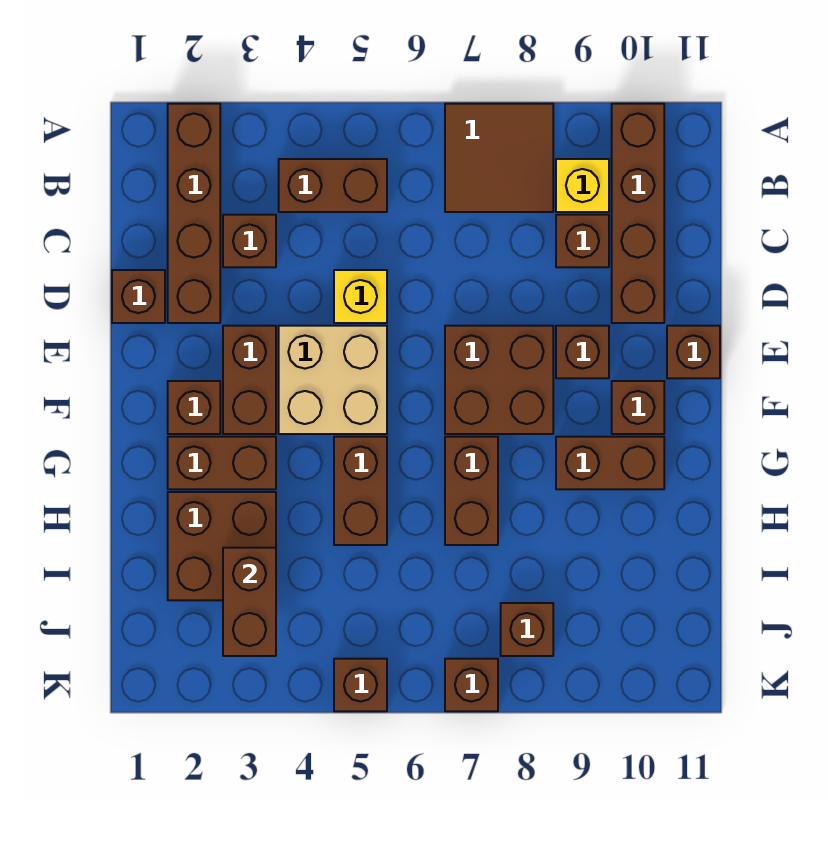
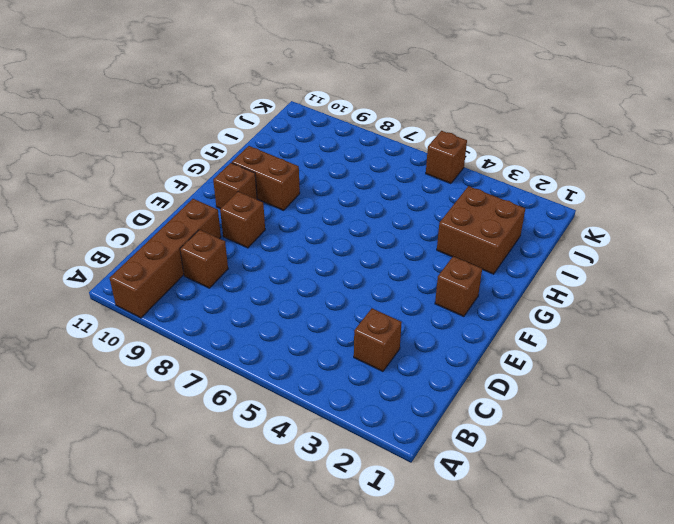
none -> brown 1x4 brick [168,104,220,323]
none -> brown 2x2 tile [445,104,553,212]
none -> brown 1x2 brick [279,159,387,212]

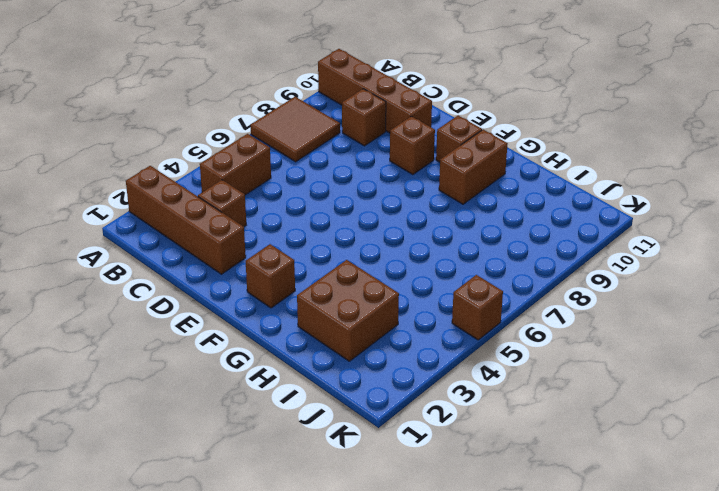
none -> yellow 1x1 brick [556,159,609,212]
none -> brown 1x1 brick [112,270,165,323]
none -> yellow 1x1 brick [334,270,387,323]

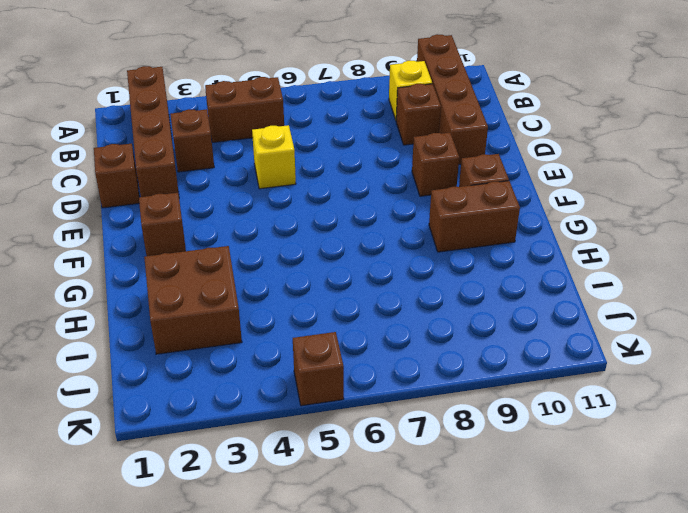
none -> brown 2x2 tile [445,104,553,212]
none -> brown 1x2 brick [223,326,276,434]
none -> tan 2x2 brick [279,326,387,434]

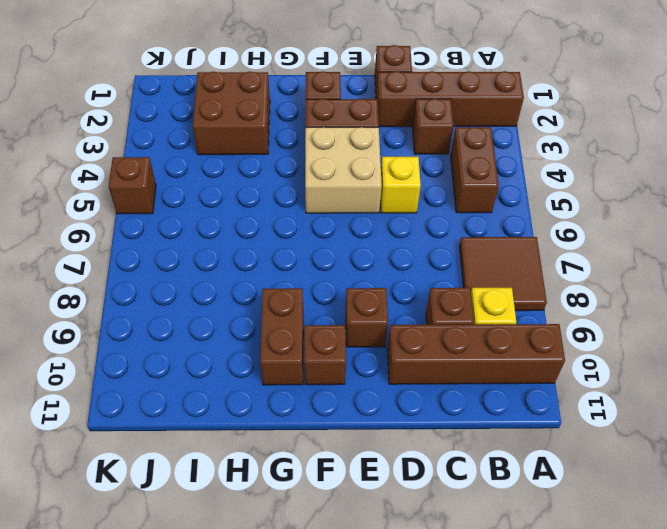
none -> brown 2x2 brick [445,326,553,434]
none -> brown 1x1 brick [667,326,720,378]
none -> brown 1x2 brick [168,437,276,489]

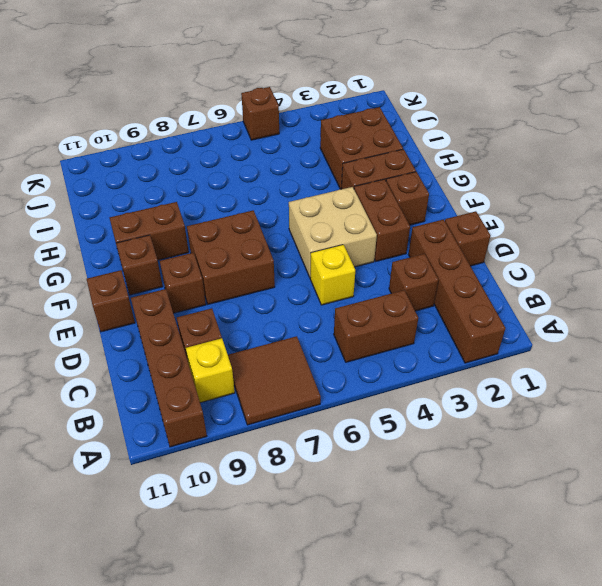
none -> brown 1x2 brick [334,437,387,545]
none -> brown 1x2 brick [445,437,498,545]
none -> brown 1x1 brick [501,603,553,656]

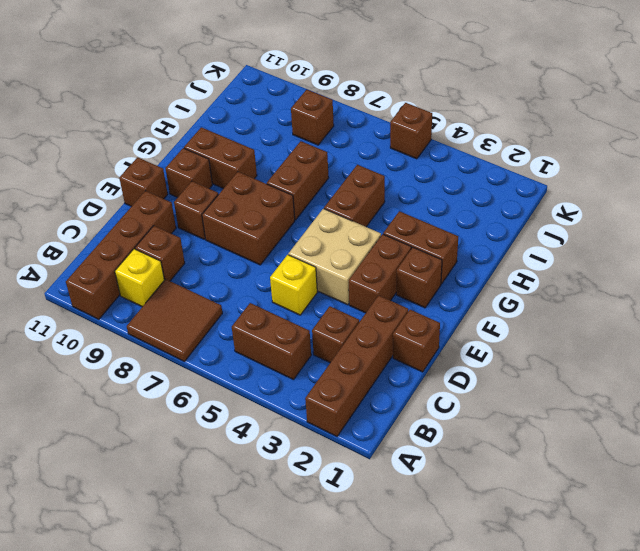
none -> brown 2x2 brick [168,492,276,600]
none -> brown 1x1 brick [445,659,498,711]
none -> brown 1x2 brick [223,548,276,656]

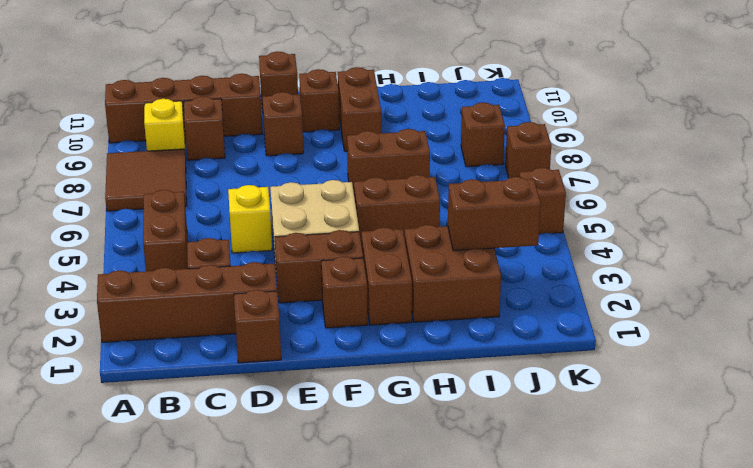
none -> brown 2x2 brick [445,326,553,434]

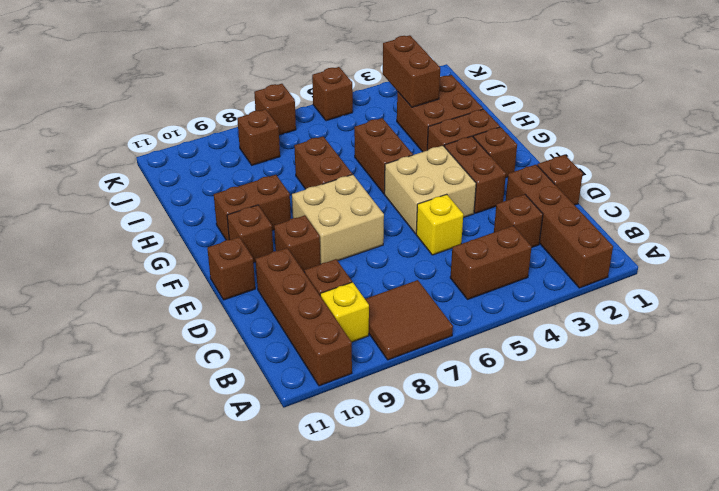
tan 2x2 brick [292,174,384,264] -> brown 2x2 brick [445,326,553,434]

